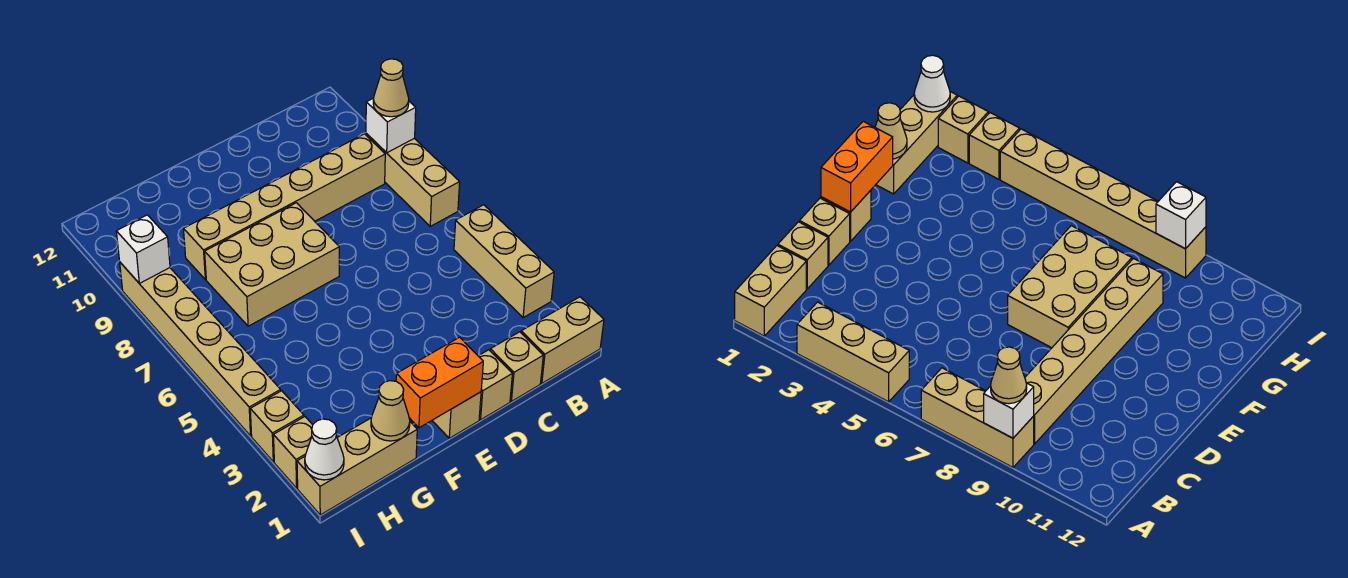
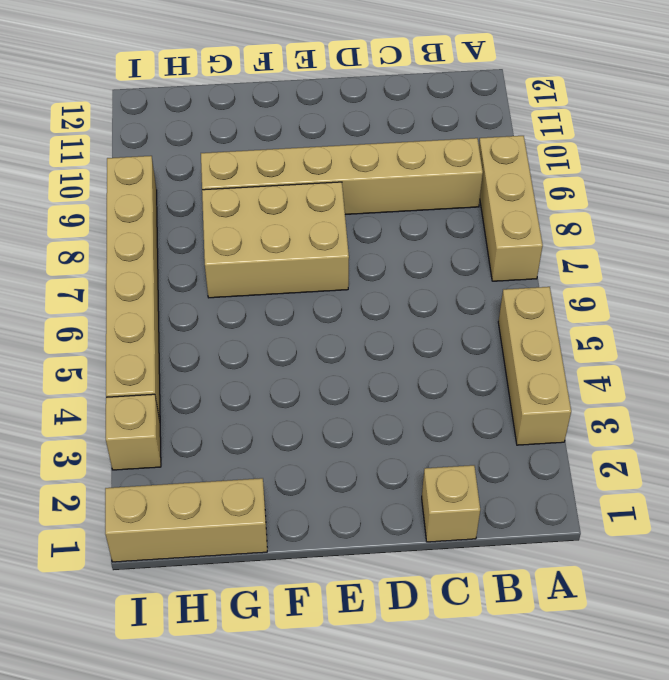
none -> tan 1x2 brick [521,297,604,383]
none -> tan 1x1 brick [479,350,512,420]
none -> tan 1x1 brick [432,392,481,438]

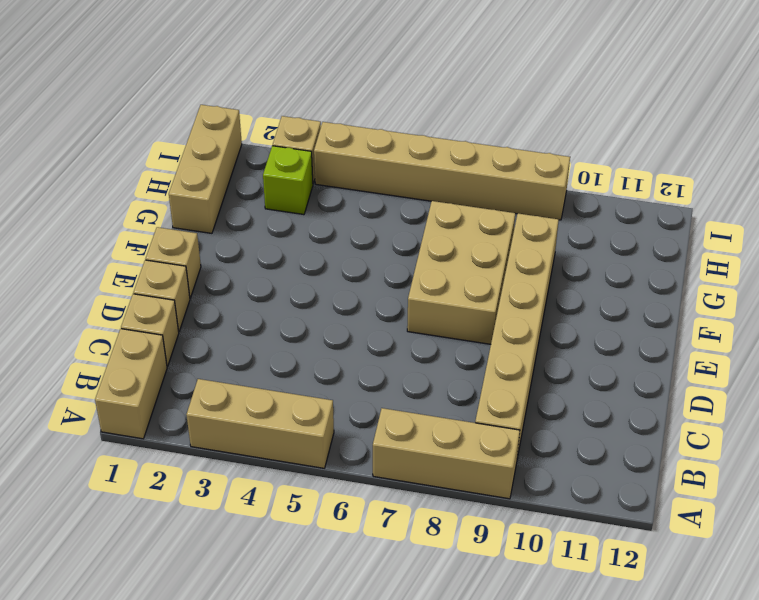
lime 1x1 brick [263,146,313,215] -> none
none -> tan 1x1 brick [274,417,313,488]
none -> white 1x1 brick [366,98,416,153]
none -> orange 1x2 brick [396,337,483,428]

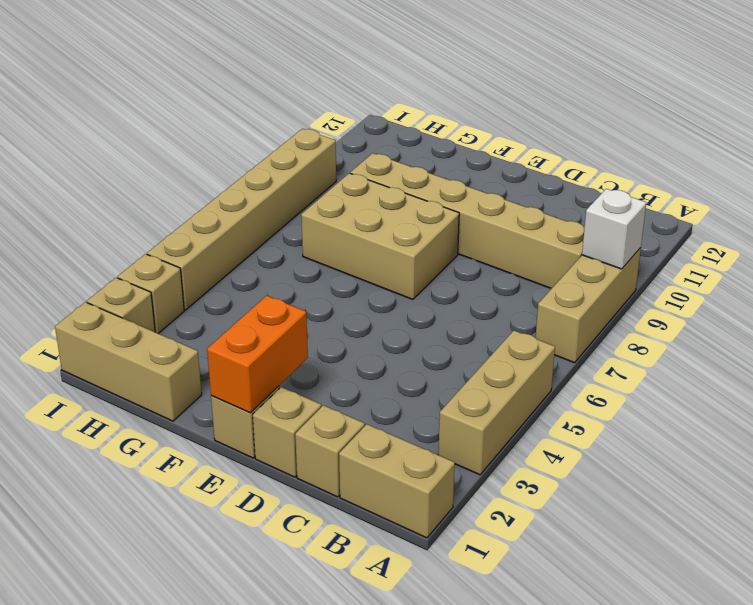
orange 1x2 brick [207,296,308,413] -> orange 1x2 brick turned to [396,337,483,428]
none -> tan 1x1 cone [371,381,410,441]
none -> white 1x1 cone [305,419,344,480]
none -> white 1x1 brick [116,215,170,283]

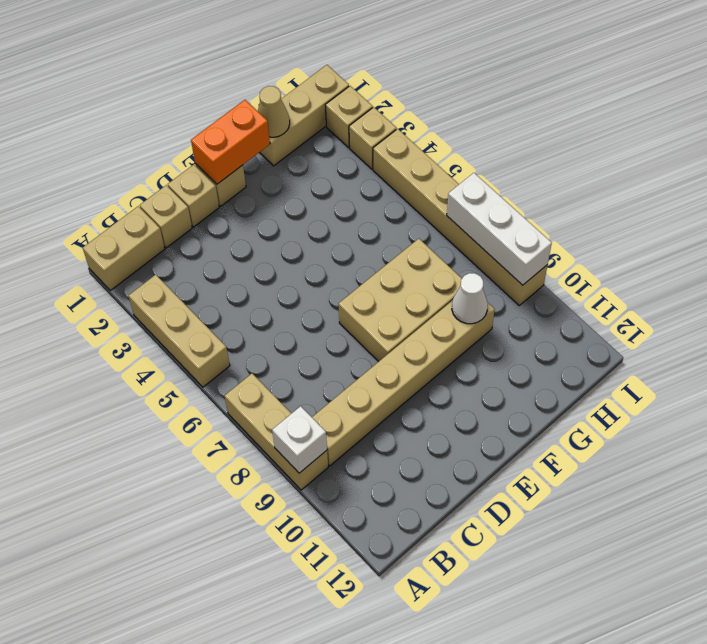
white 1x1 cone [452,273,488,324] -> white 1x1 cone moved to [305,419,344,480]
white 1x3 brick [447,173,552,285] -> white 1x1 brick [116,215,170,283]
none -> tan 1x1 cone [373,59,409,117]

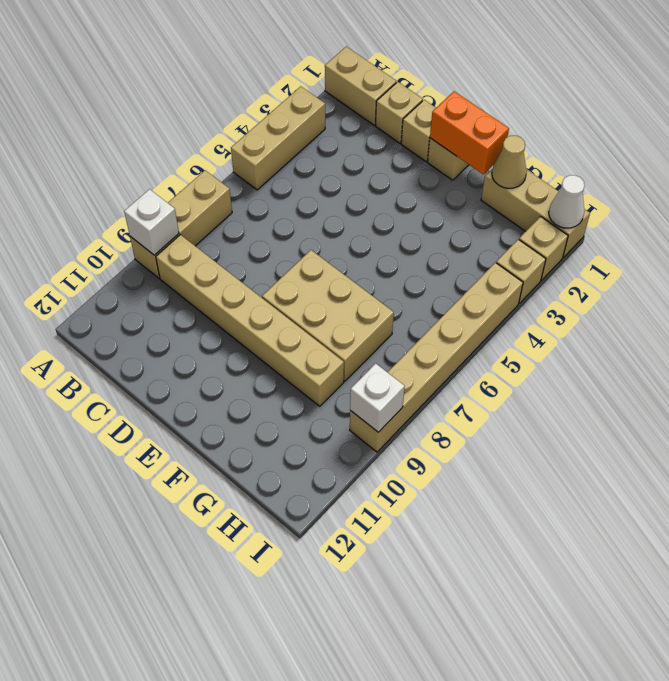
none -> tan 1x1 cone [373,59,409,117]

